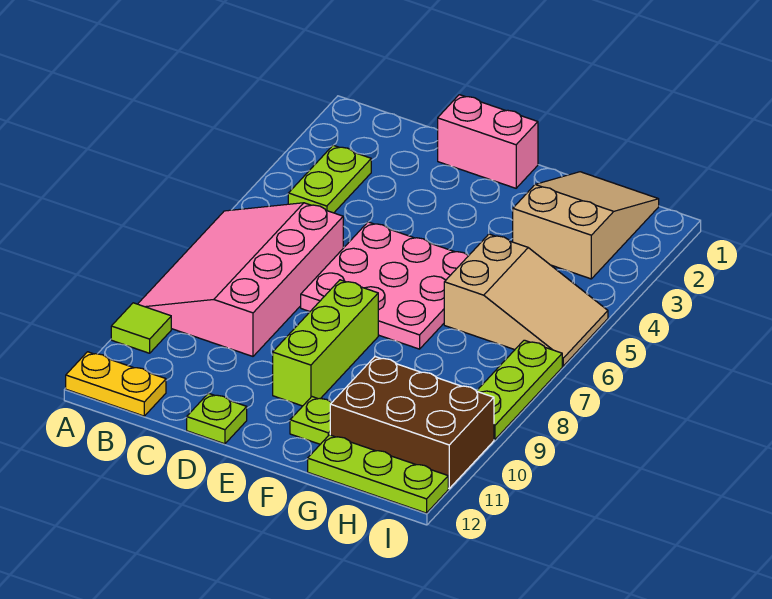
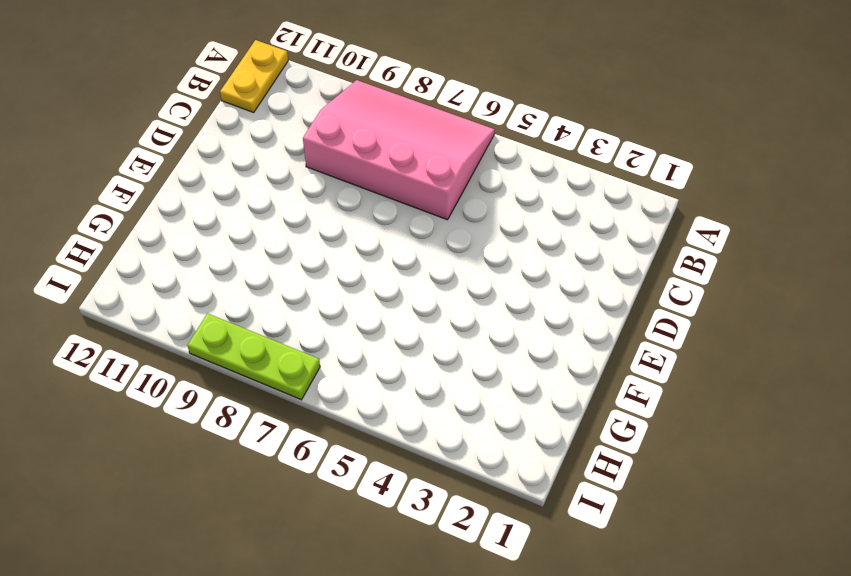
none -> lime 1x1 tile [111,303,171,353]
none -> lime 1x2 plate [288,145,371,213]
none -> pink 1x2 brick [438,95,538,188]

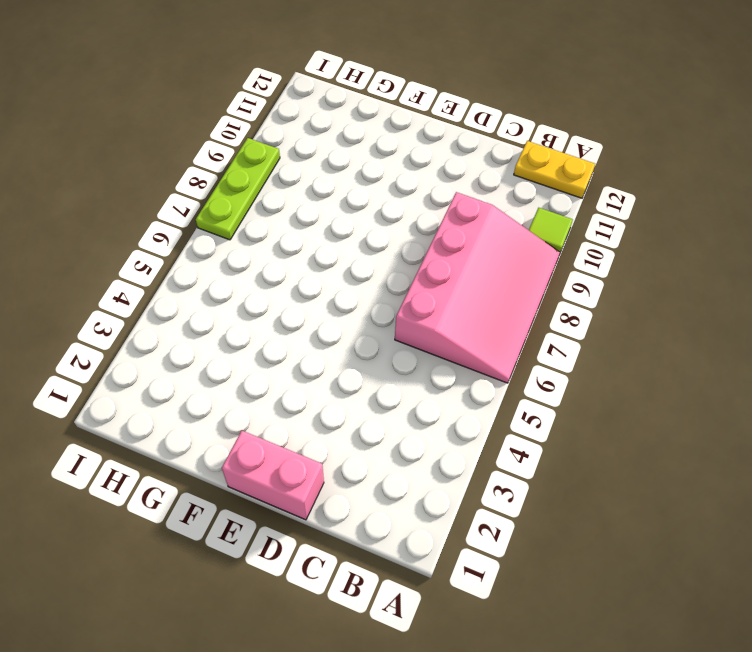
none -> lime 1x2 plate [288,145,371,213]
none -> pink 3x3 plate [301,222,469,349]
none -> lime 1x1 plate [187,393,247,444]

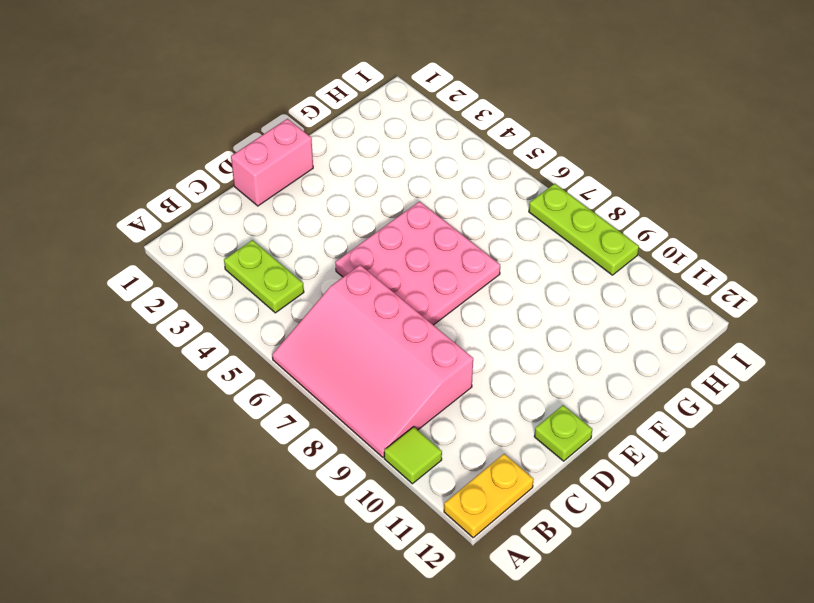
none -> lime 1x3 brick [273,280,378,406]
none -> lime 1x1 plate [290,397,332,444]
none -> tan 2x3 slope [513,172,659,279]

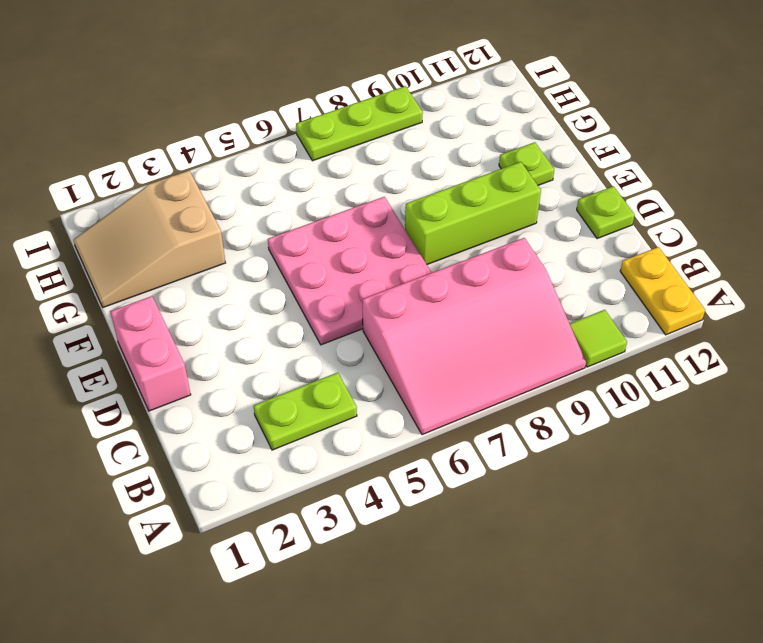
none -> tan 2x3 slope [444,234,608,366]
none -> brown 2x3 brick [330,357,494,488]
none -> lime 1x3 plate [308,435,448,513]

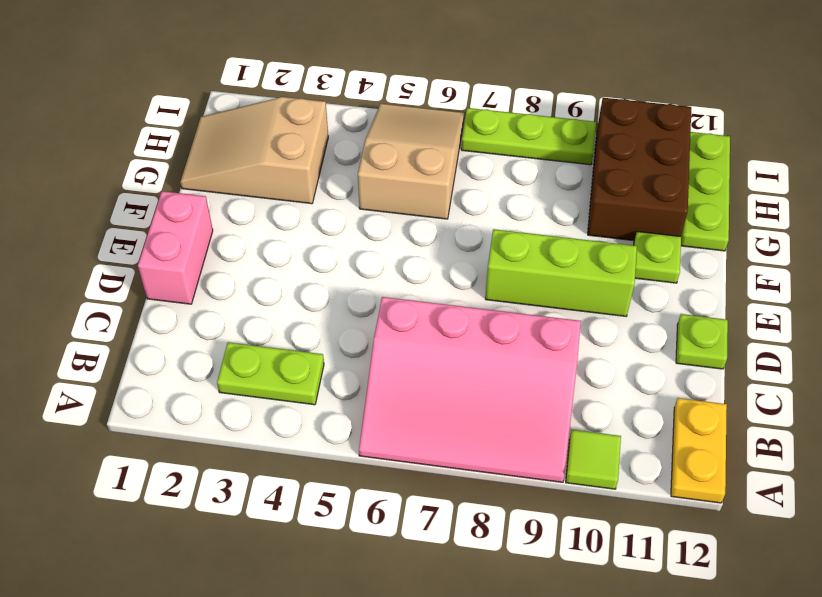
none -> pink 3x3 plate [301,222,469,349]

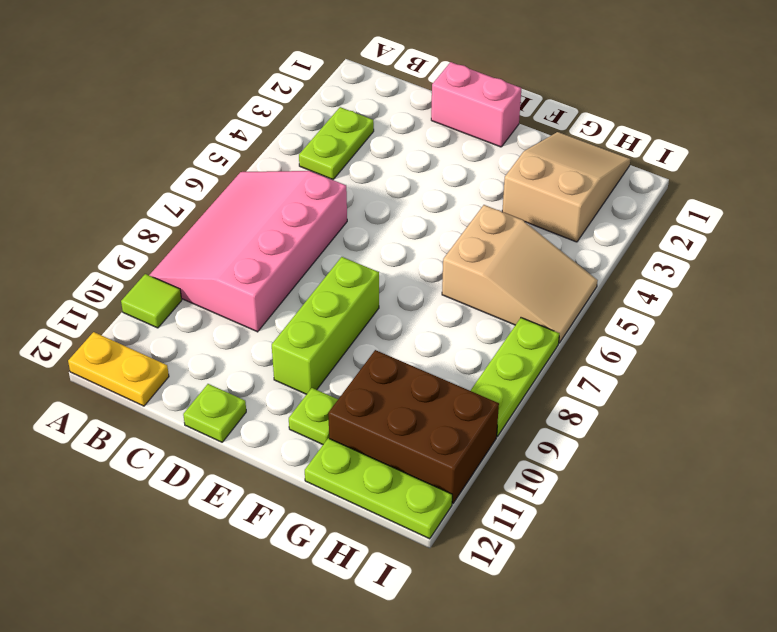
none -> pink 3x3 plate [301,222,469,349]

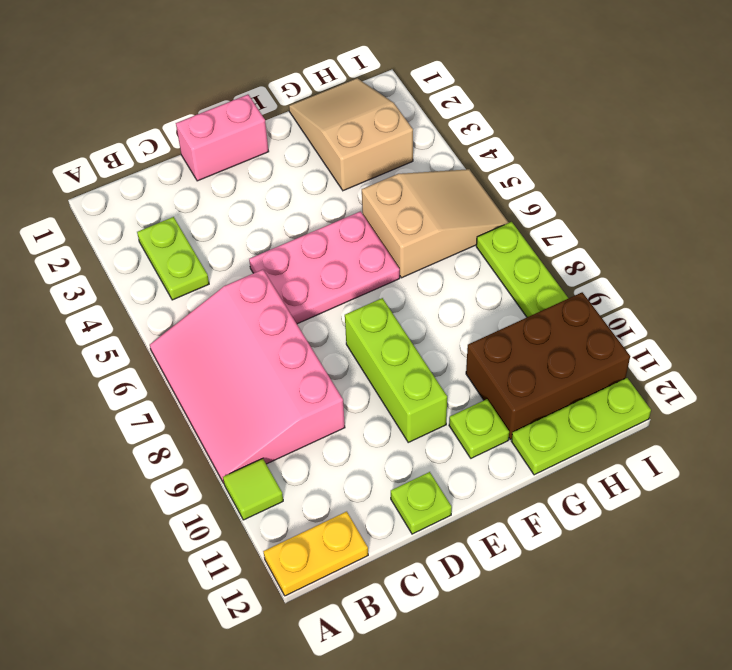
pink 2x3 plate [249,211,400,324] -> pink 3x3 plate [301,222,469,349]

